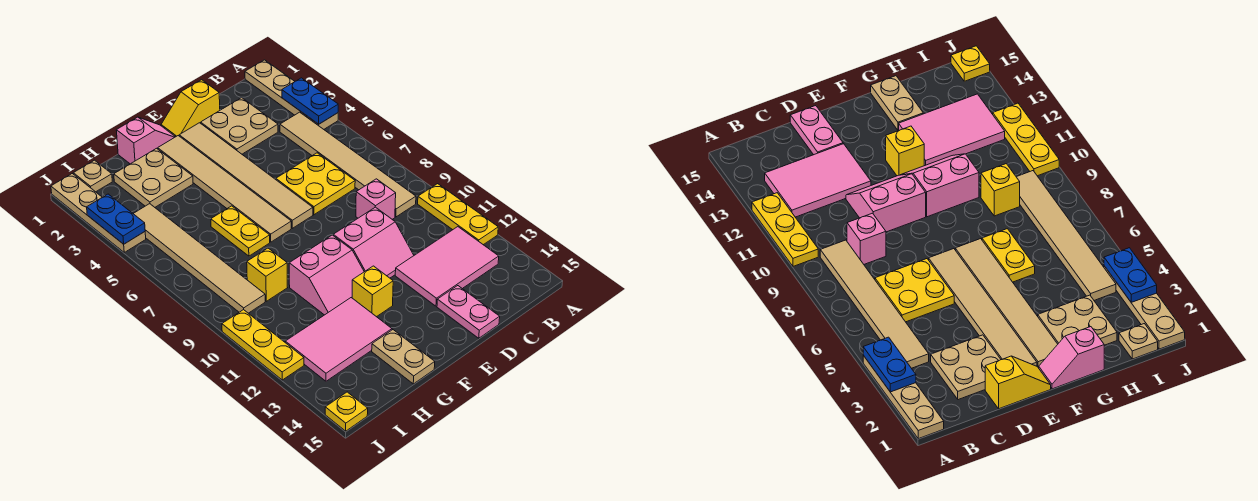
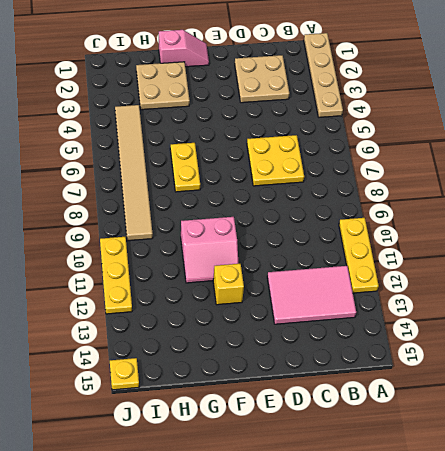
none -> tan 1x6 tile [280,112,416,217]
none -> pink 1x1 brick [356,179,396,219]
none -> yellow 1x2 slope [161,80,220,137]

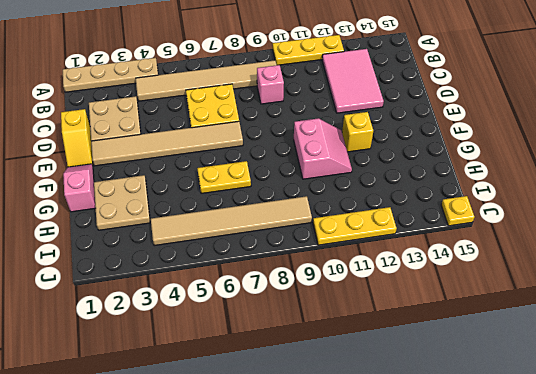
none -> pink 2x2 slope [333,207,414,278]
none -> pink 1x2 plate [437,286,500,338]
none -> tan 1x6 tile [158,136,291,242]

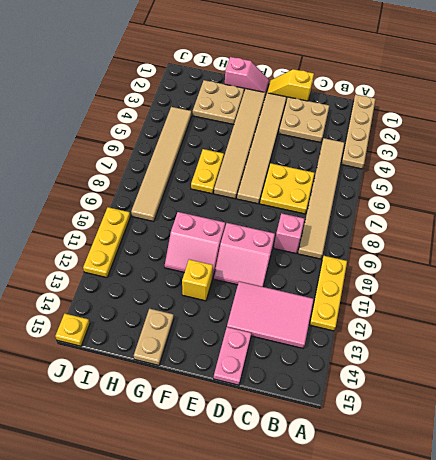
none -> pink 2x3 tile [285,298,392,381]
none -> yellow 1x1 brick [247,248,288,301]
none -> tan 1x1 plate [73,160,112,192]

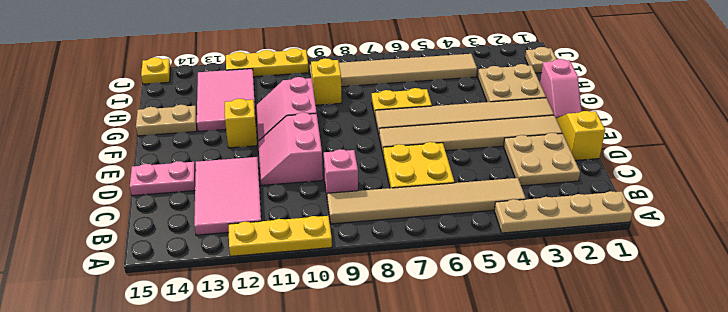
none -> tan 1x4 plate [51,174,146,252]
none -> blue 1x2 plate [282,78,338,124]
none -> blue 1x2 plate [87,194,145,244]

